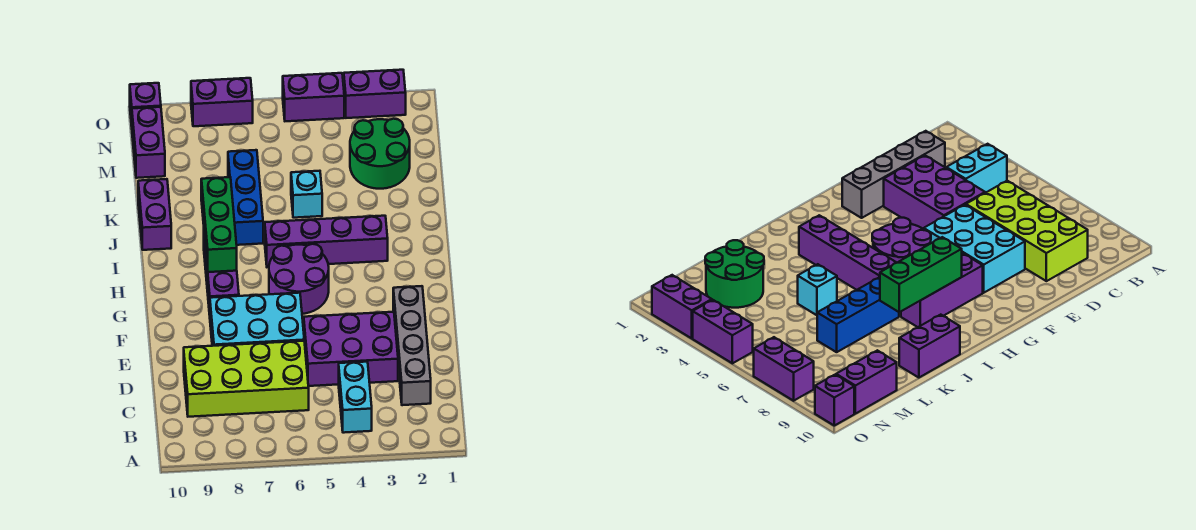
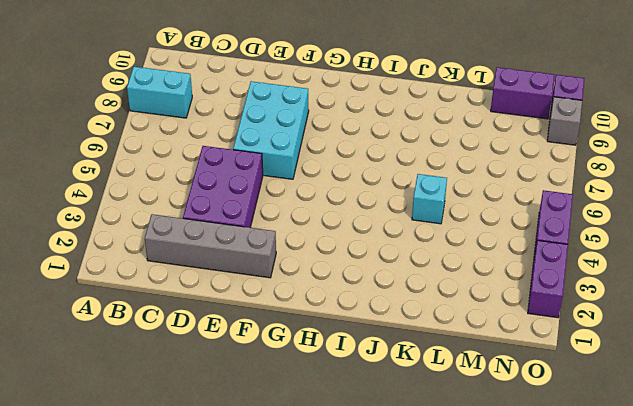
cyan 1x2 brick [127,67,192,118] -> cyan 1x2 brick moved to [339,362,372,433]
grey 1x1 brick [547,97,582,145] -> none
none -> lime 2x4 brick [184,341,309,417]
none -> purple 2x2 round brick [269,244,329,314]
none -> purple 1x3 brick [204,236,239,315]

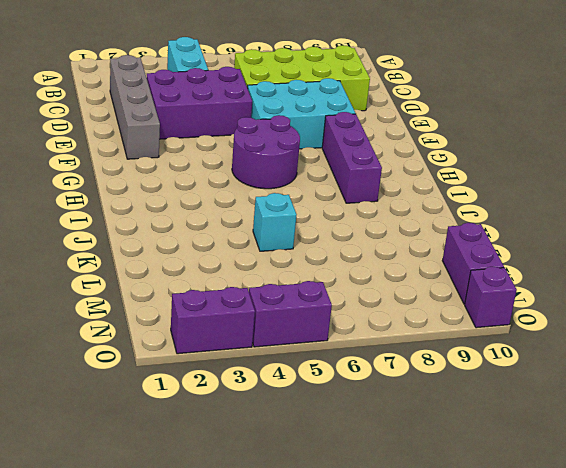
none -> purple 1x4 brick [265,216,388,267]
none -> blue 1x3 brick [228,150,263,245]
none -> purple 1x2 brick [138,179,171,250]

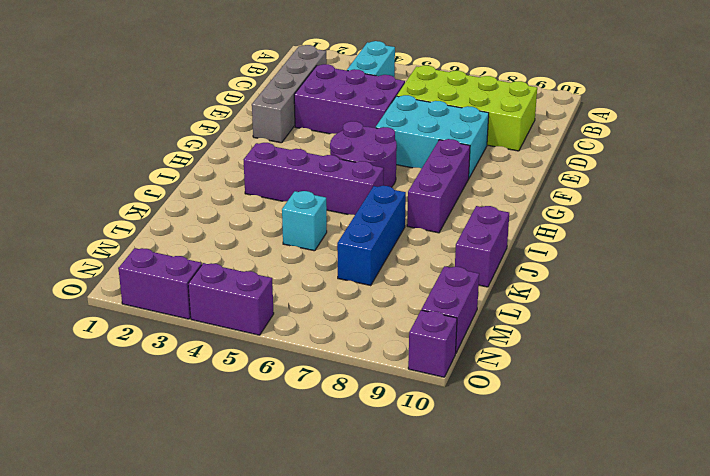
none -> green 2x2 round brick [350,119,410,189]
none -> purple 1x2 brick [191,78,253,126]
none -> green 1x3 brick [201,177,237,272]

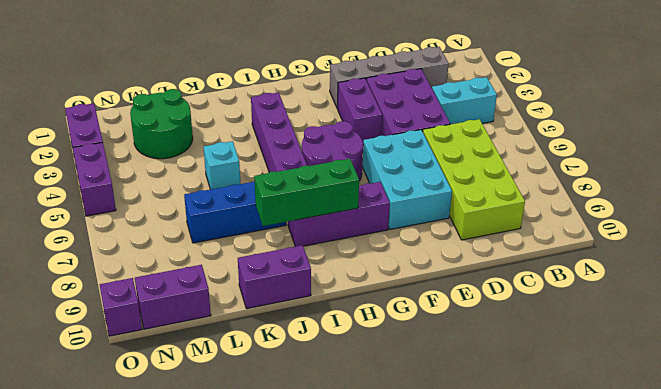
purple 1x2 brick [338,78,382,142] -> purple 1x2 brick moved to [191,78,253,126]

